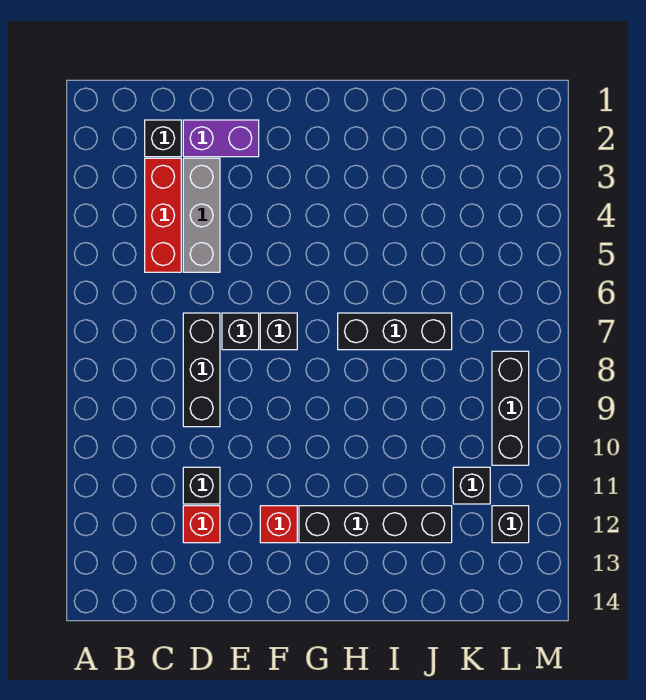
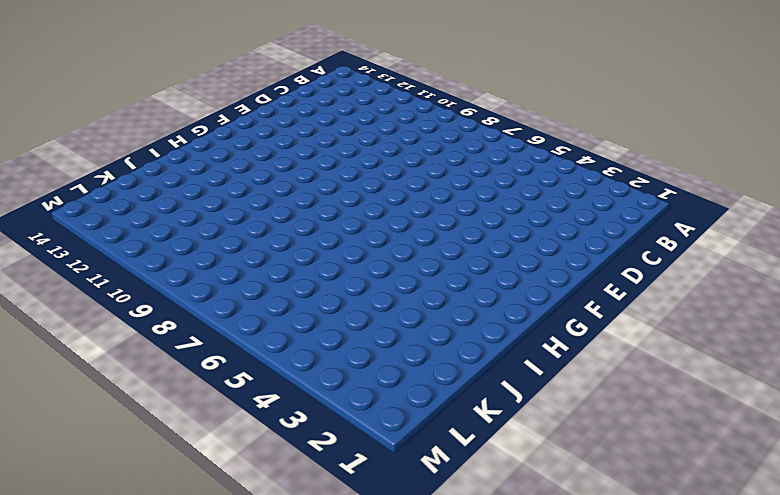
none -> black 1x1 brick [145,120,181,157]
none -> red 1x3 brick [145,158,181,272]
none -> purple 1x2 brick [183,120,259,157]

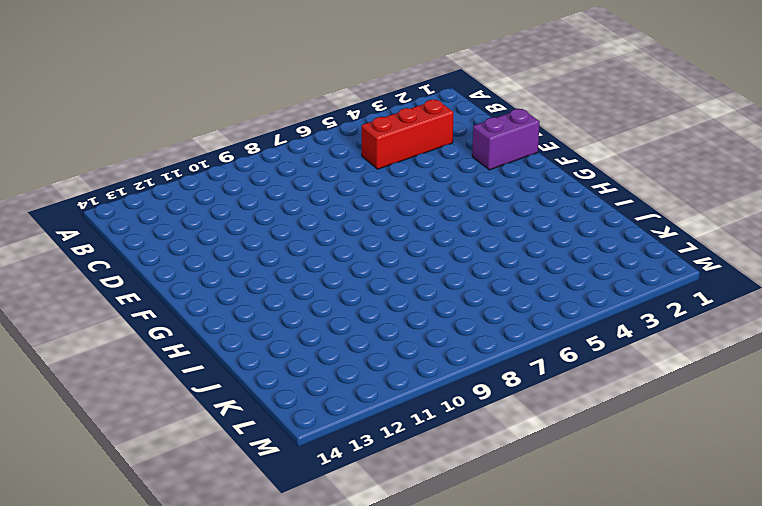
purple 1x2 brick [472,109,540,170] -> purple 1x2 brick turned to [183,120,259,157]
none -> black 1x1 brick [145,120,181,157]
none -> grey 1x3 brick [183,158,220,272]
none -> black 1x3 brick [183,313,220,427]

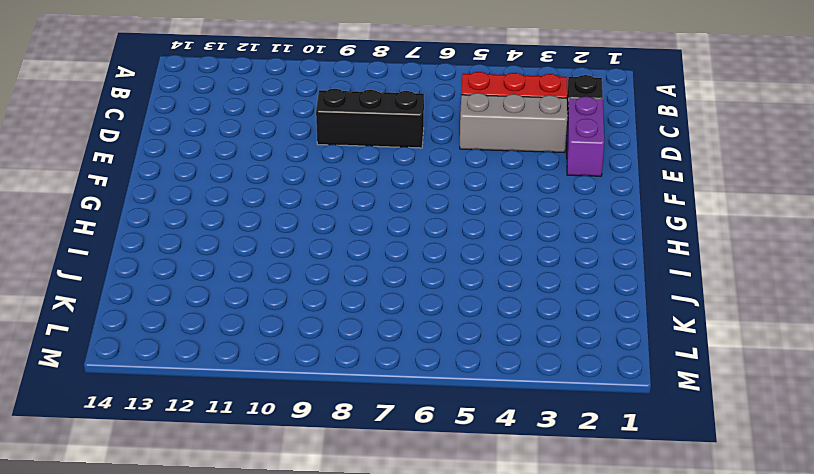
none -> black 1x1 brick [183,467,220,504]
none -> red 1x1 brick [183,506,220,543]
none -> black 1x1 brick [222,313,259,350]

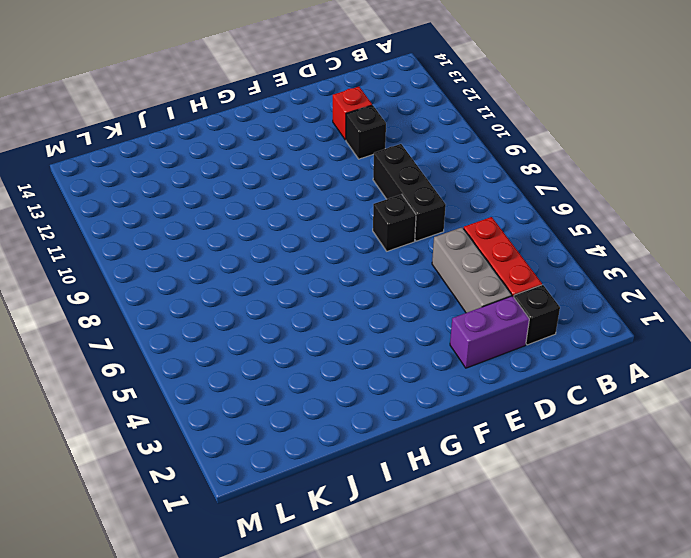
none -> black 1x1 brick [260,313,297,350]
none -> red 1x1 brick [260,506,297,543]
none -> black 1x4 brick [299,506,452,543]

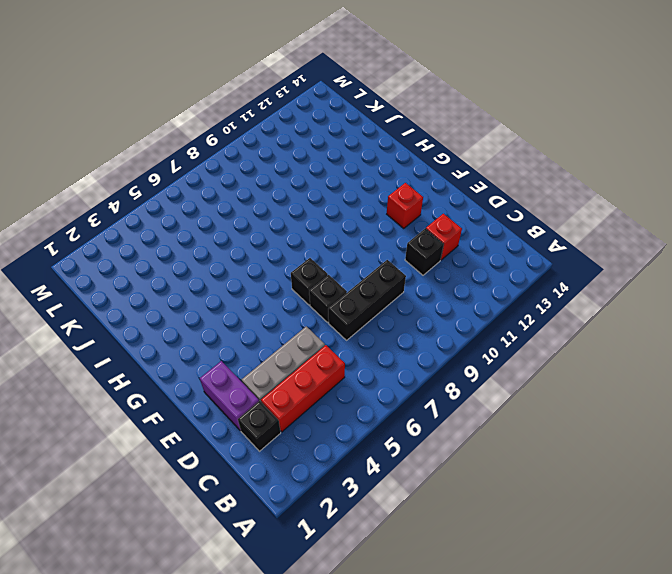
none -> black 1x4 brick [299,506,452,543]
none -> black 1x3 brick [338,313,452,350]
none -> black 1x1 brick [453,467,490,504]

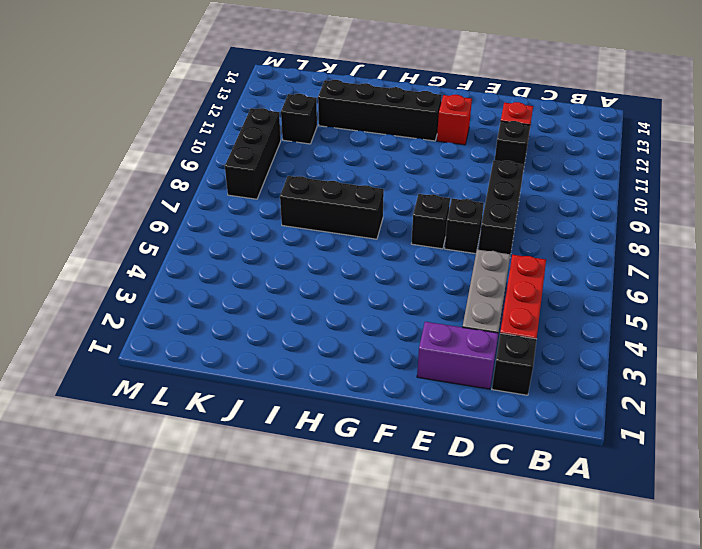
none -> black 1x1 brick [492,506,529,543]

